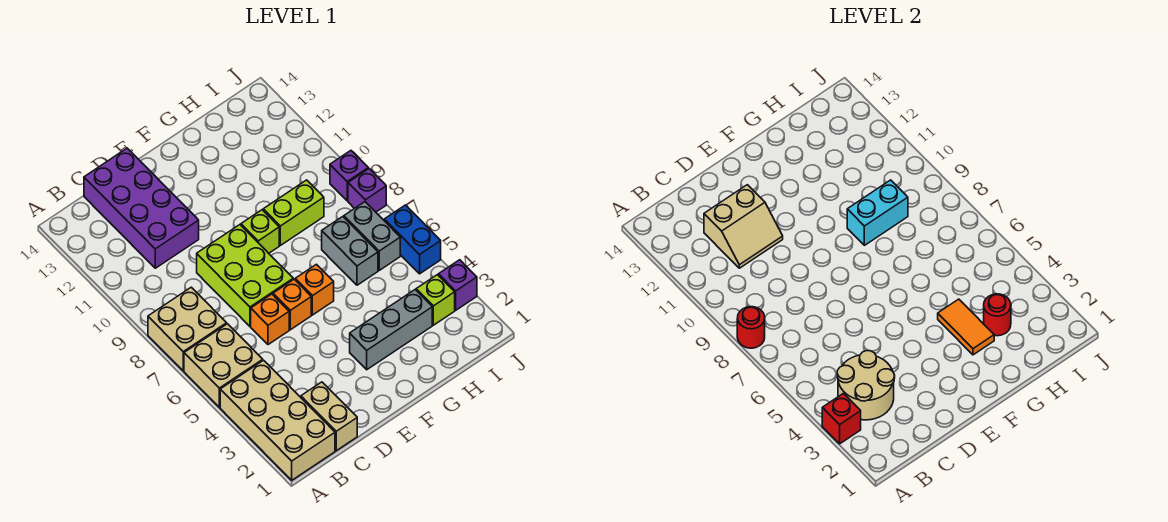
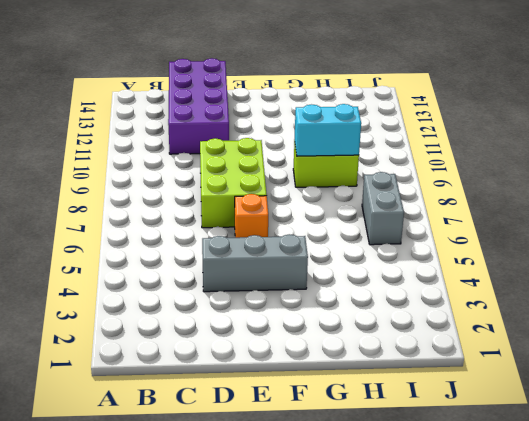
grey 1x3 brick [202,234,308,292] -> grey 1x3 brick moved to [350,290,432,370]
none -> tan 2x4 brick [220,360,335,480]
none -> tan 2x2 brick [184,324,263,407]
none -> tan 2x2 brick [148,287,227,371]

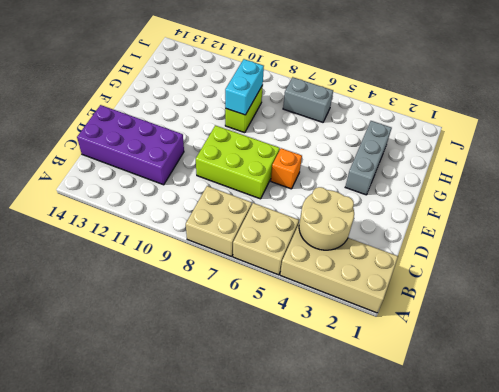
none -> tan 1x2 brick [301,382,357,451]
none -> orange 1x1 brick [251,294,289,345]
none -> orange 1x1 brick [295,264,334,315]

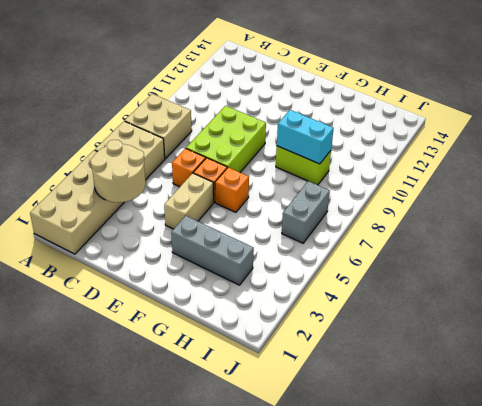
tan 1x2 brick [164,173,214,229] -> tan 1x2 brick moved to [301,382,357,451]
none -> purple 2x4 brick [84,148,199,268]
none -> lime 1x1 brick [241,210,279,253]
none -> grey 1x2 brick [322,217,378,285]

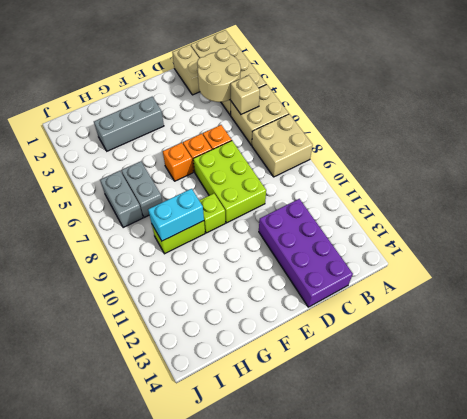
tan 1x1 brick [230,75,260,114] -> none
none -> lime 1x1 brick [416,275,455,325]
none -> purple 1x1 brick [438,260,477,310]
none -> blue 1x2 brick [384,205,441,274]

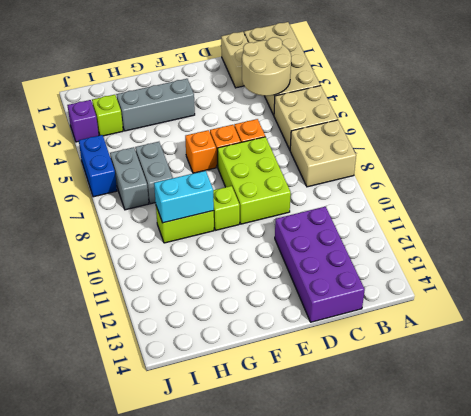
none -> purple 1x1 brick [348,169,386,212]
none -> purple 1x1 brick [330,151,368,201]
none -> red 1x1 brick [822,393,861,444]

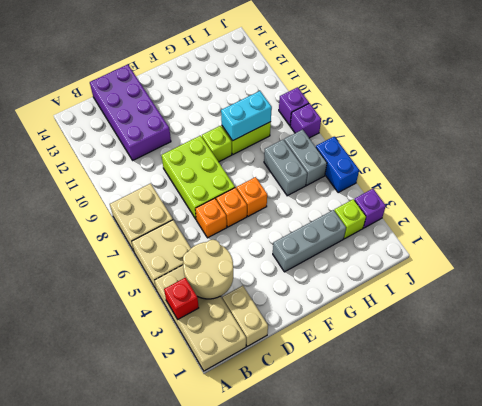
none -> red 1x1 round brick [737,307,765,348]
none -> tan 2x2 slope [704,185,783,268]
none -> orange 1x2 tile [938,299,994,355]

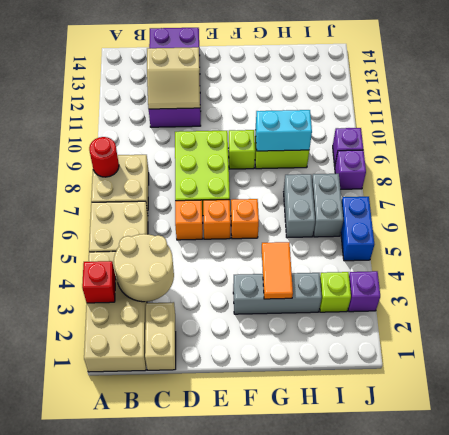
none -> red 1x1 round brick [984,294,1011,336]

